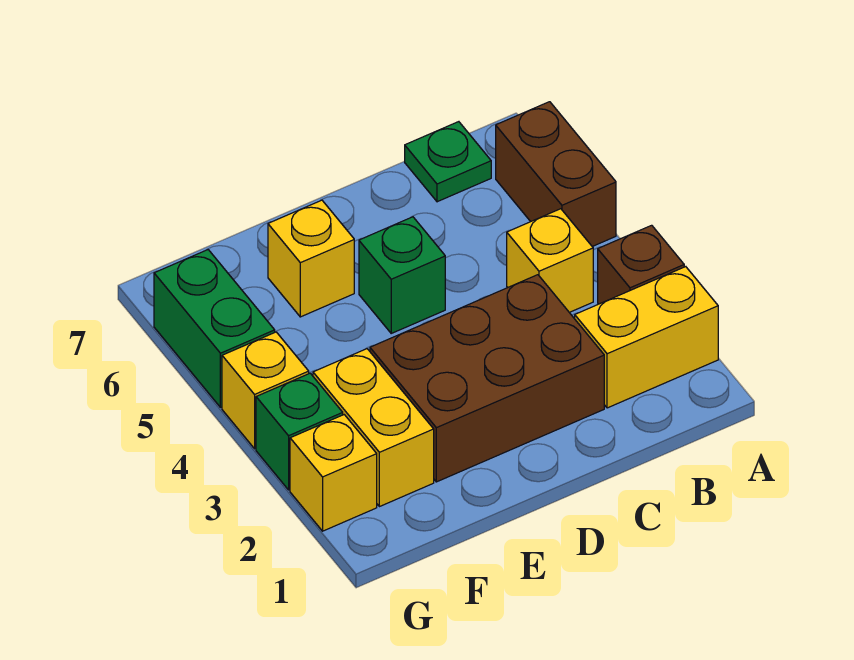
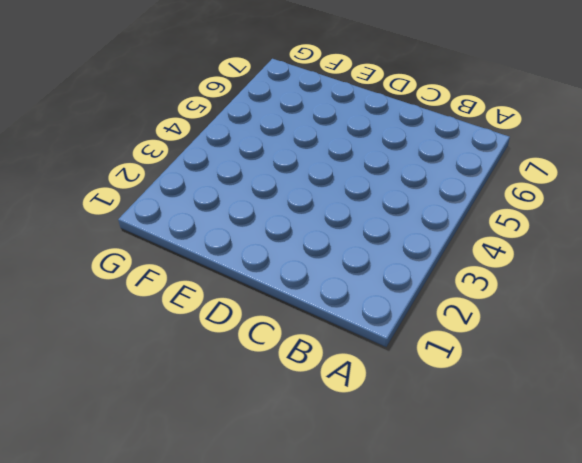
none -> yellow 1x2 brick [575,267,718,408]
none -> brown 1x1 brick [598,225,684,304]
none -> brown 1x2 brick [496,102,616,247]

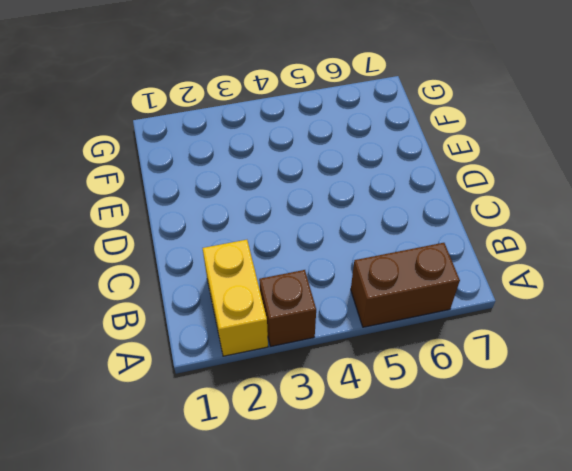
none -> yellow 1x1 brick [507,209,593,312]
none -> green 1x1 plate [405,122,491,202]
none -> brown 2x3 brick [370,275,604,482]

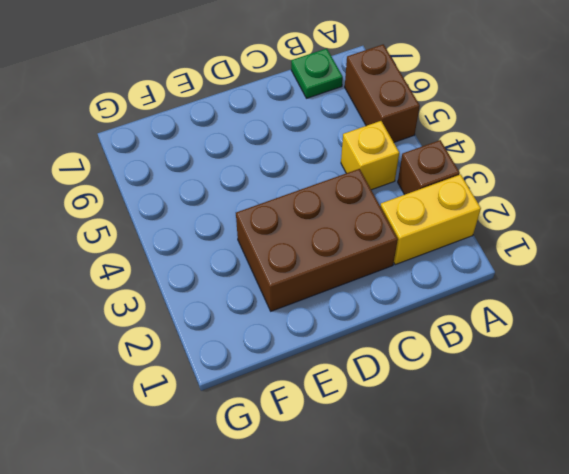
none -> green 1x1 brick [359,217,445,333]
none -> yellow 1x1 brick [268,200,354,317]
none -> yellow 1x2 brick [313,349,434,507]

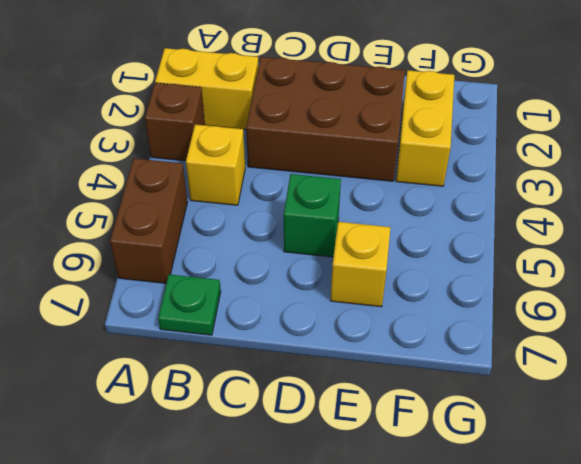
none -> yellow 1x1 brick [290,415,377,531]
none -> green 1x1 brick [256,373,343,490]
none -> yellow 1x1 brick [222,332,309,449]

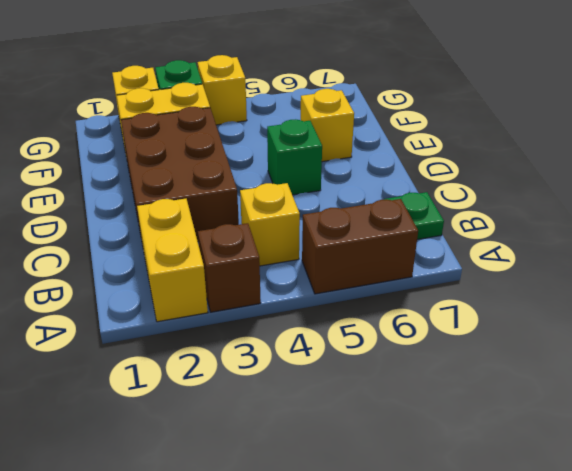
none -> green 1x2 brick [154,250,275,407]

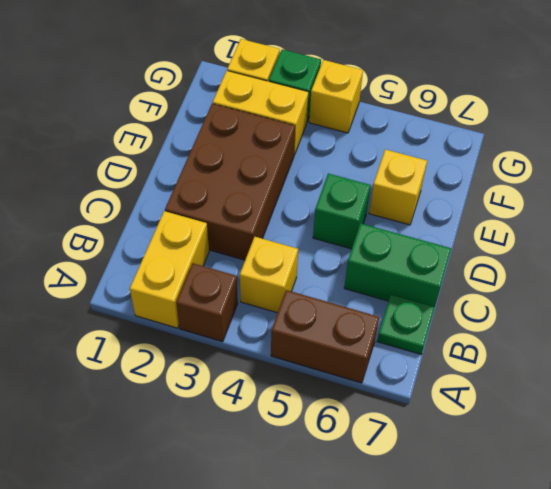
green 1x2 brick [344,223,451,307] -> green 1x2 brick moved to [154,250,275,407]

